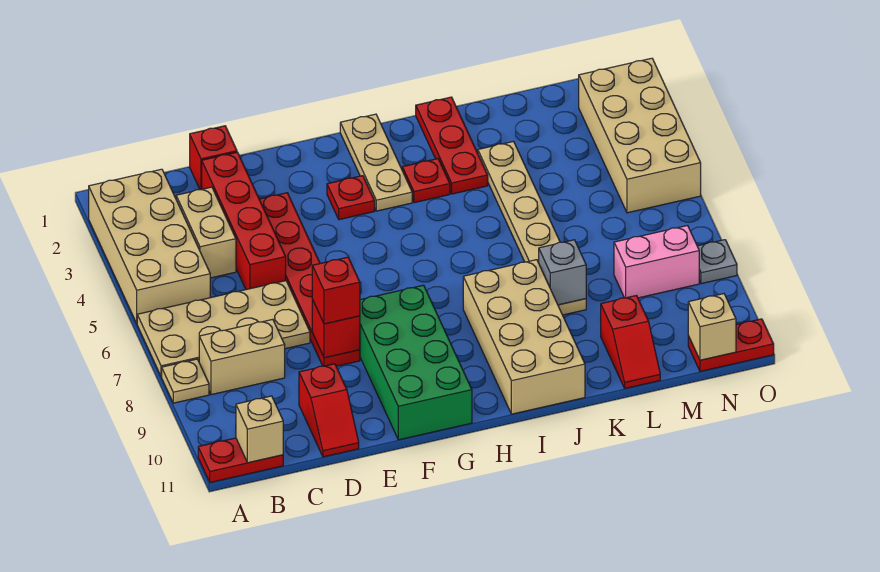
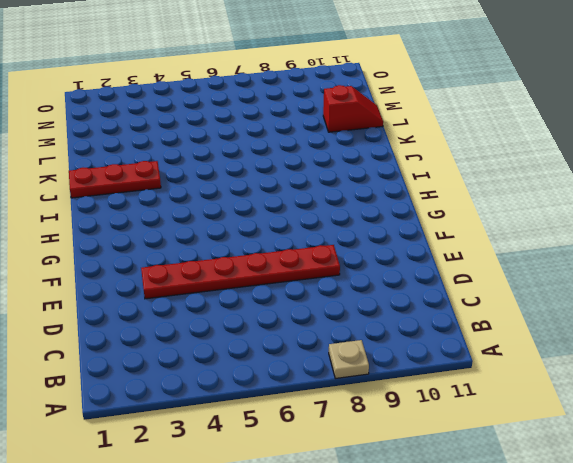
none -> tan 2x4 brick [89,169,210,323]
none -> tan 2x4 plate [137,281,310,377]
none -> red 1x2 plate [198,438,283,482]

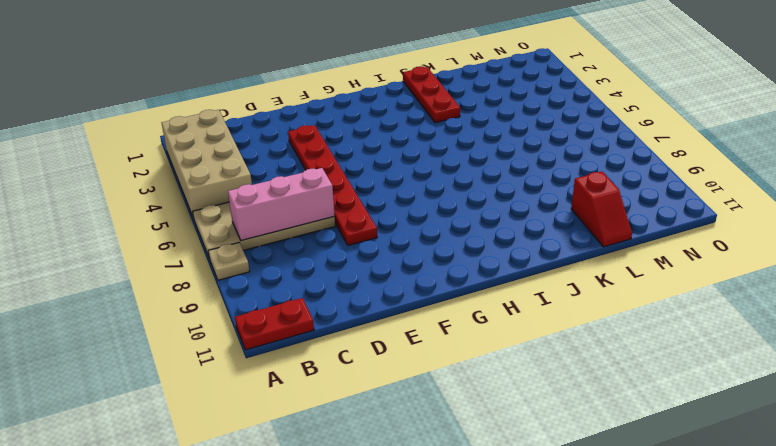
pink 1x3 brick [228,168,335,241] -> none
none -> tan 1x2 brick [199,319,285,395]
none -> tan 1x2 brick [176,187,236,278]
none -> red 1x1 brick [190,126,237,190]

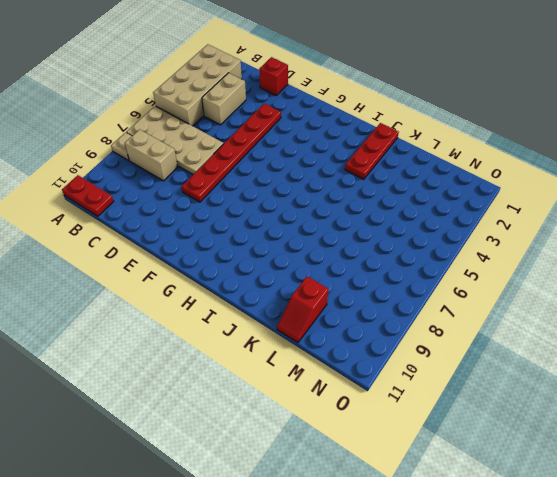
none -> red 1x4 brick [202,152,286,290]
none -> red 1x2 slope [299,364,359,457]
none -> green 2x4 brick [360,285,472,440]

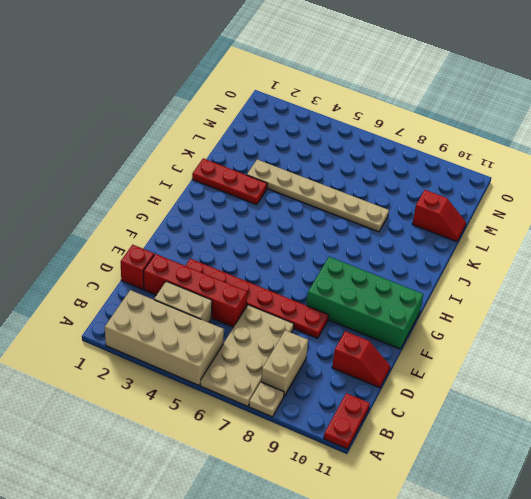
none -> red 1x1 plate [327,176,375,220]
none -> tan 1x3 plate [340,114,412,211]
none -> red 1x1 plate [402,159,450,203]

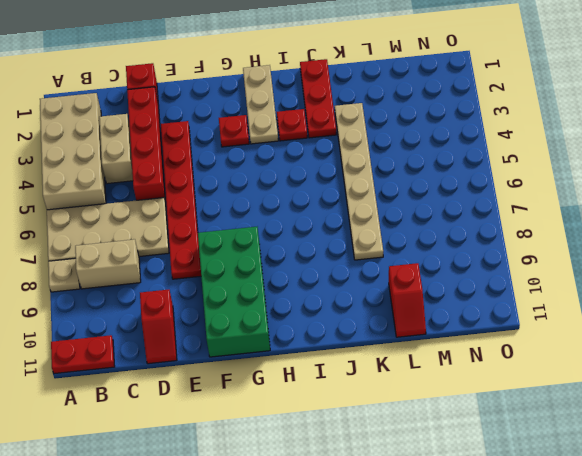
none -> tan 2x4 brick [463,260,585,414]
none -> pink 1x2 brick [614,226,699,298]
none -> tan 2x4 brick [579,58,701,213]

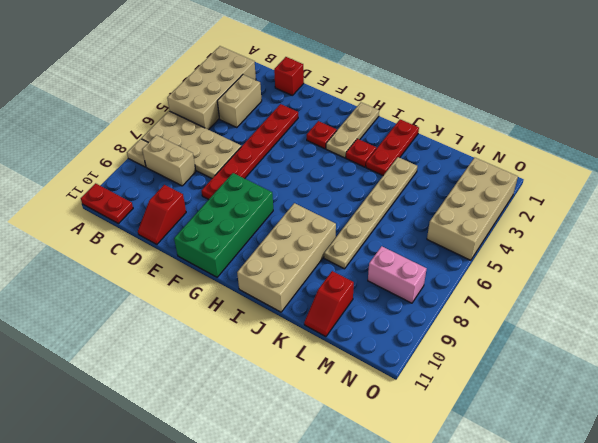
none -> red 1x4 brick [202,152,286,290]
none -> red 1x2 plate [688,319,774,372]
none -> grey 1x1 plate [697,240,737,284]

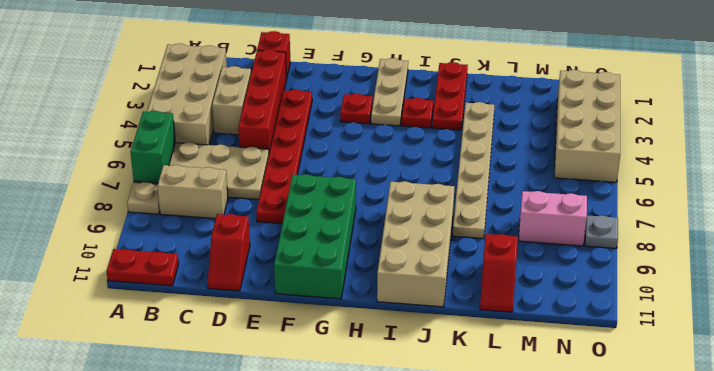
green 1x2 brick [130,111,175,183] -> none
none -> red 1x2 plate [688,319,774,372]
none -> tan 1x1 brick [236,396,283,463]
none -> red 1x1 brick [312,299,360,358]

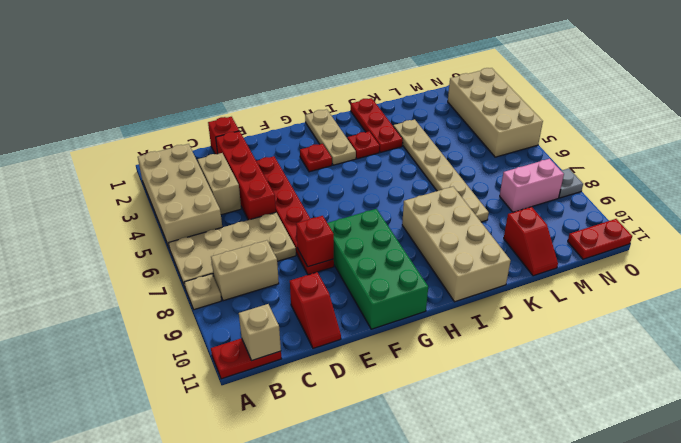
none -> grey 1x1 brick [539,240,586,305]
none -> tan 1x1 brick [688,294,736,360]
none -> red 1x1 brick [312,257,360,324]

